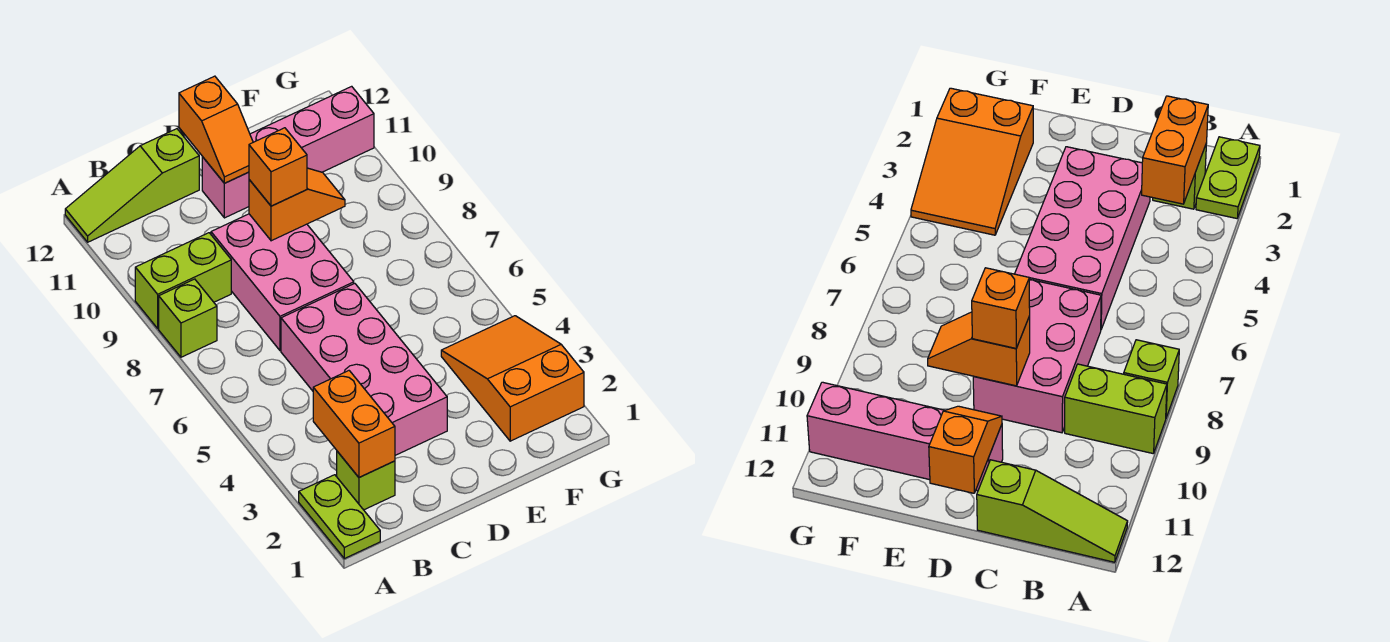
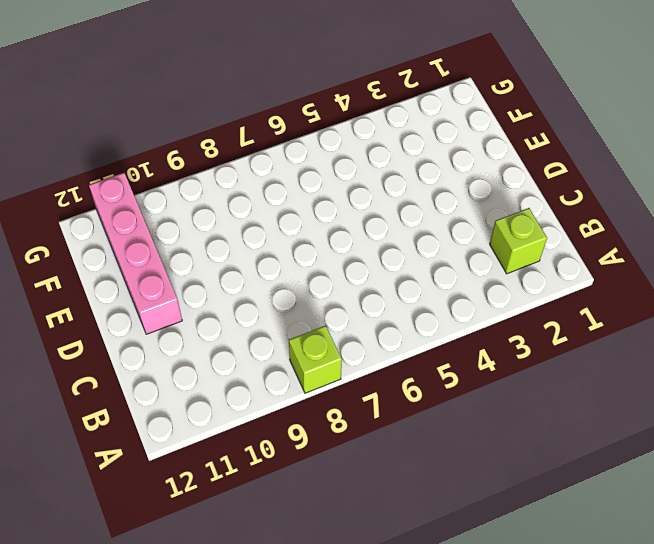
none -> lime 1x2 plate [299,475,380,559]
none -> lime 1x2 brick [135,233,231,328]
none -> lime 1x3 slope [65,129,199,242]

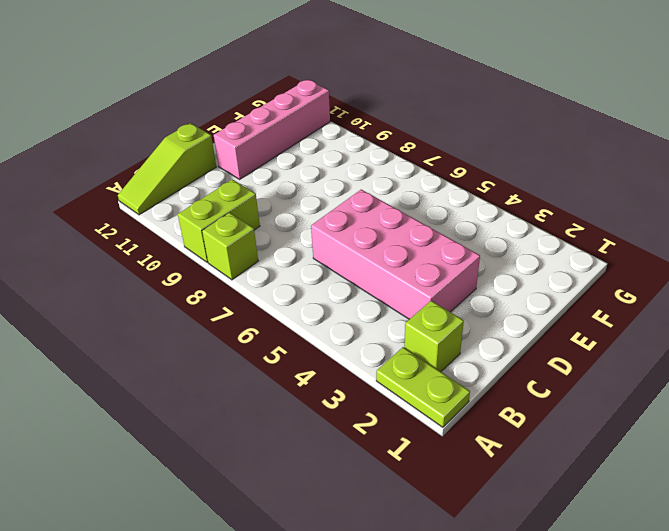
none -> pink 2x3 brick [211,214,354,351]
none -> orange 2x3 slope [441,316,584,441]
none -> orange 1x2 brick [313,371,395,477]

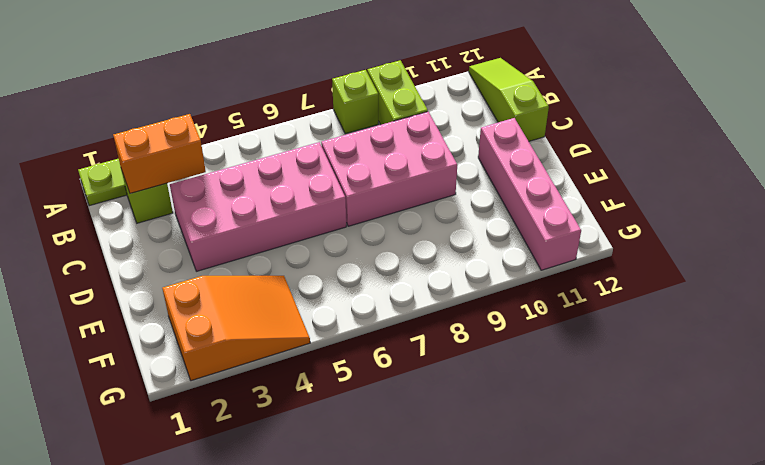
none -> orange 1x2 slope [249,168,345,241]
none -> orange 1x2 slope [179,76,253,183]
none -> orange 1x1 brick [249,128,307,206]

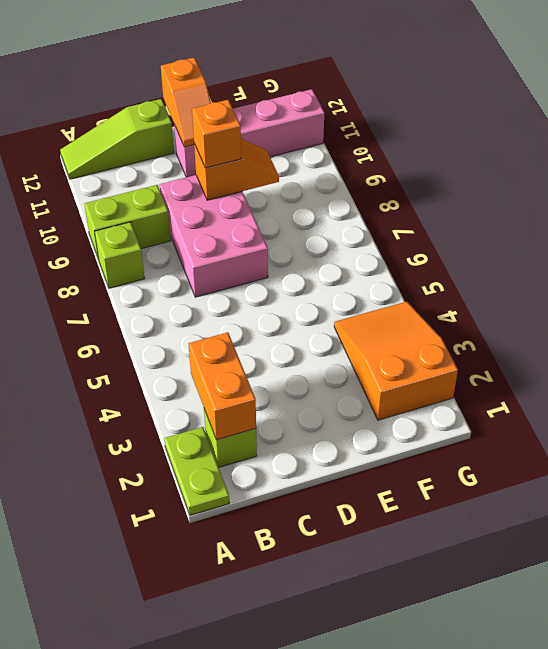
none -> pink 2x4 brick [281,283,447,455]

